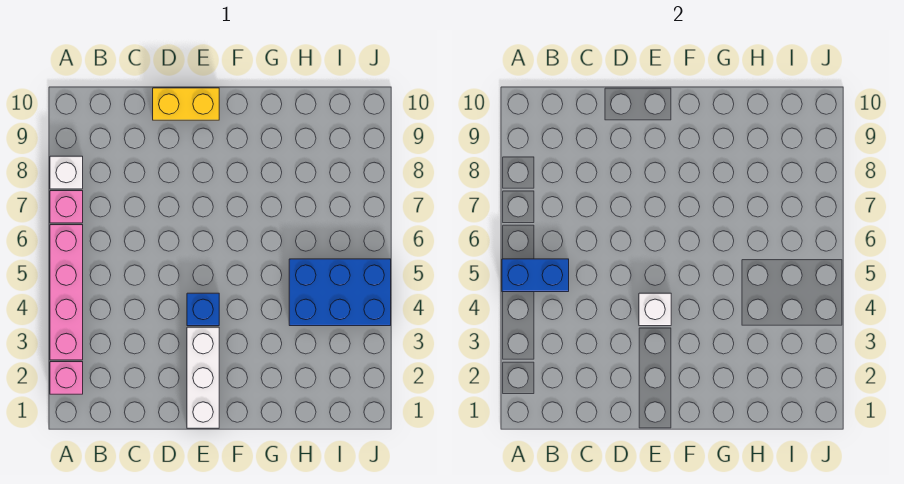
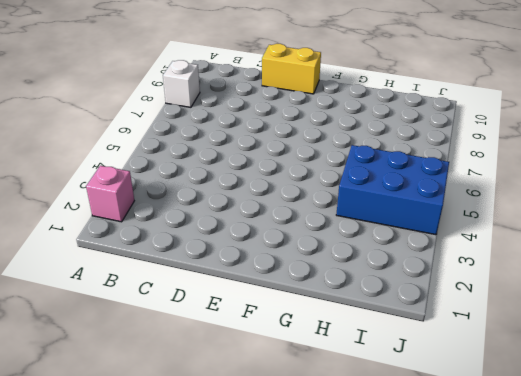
none -> pink 1x4 brick [50,225,83,360]
none -> pink 1x1 brick [50,191,83,223]

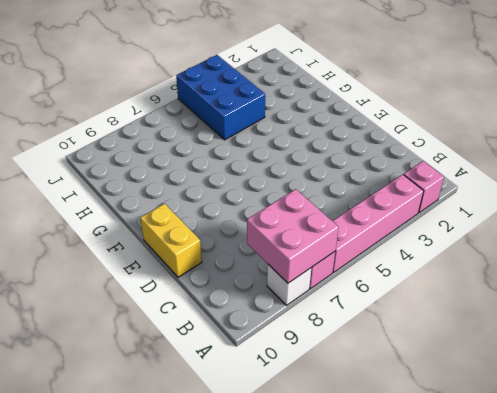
pink 2x2 brick [247,189,339,283] -> none
none -> white 1x3 brick [187,327,219,428]
none -> blue 1x1 brick [187,293,219,326]

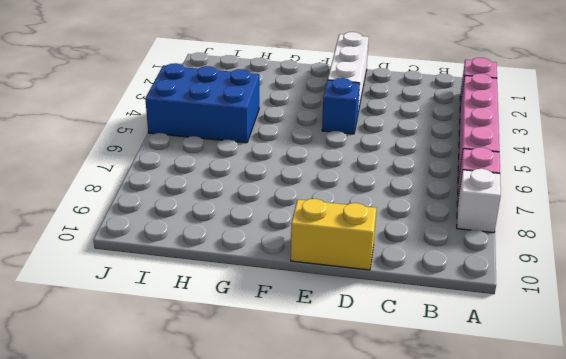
none -> blue 1x2 brick [502,259,569,292]
none -> white 1x1 brick [639,293,671,326]

